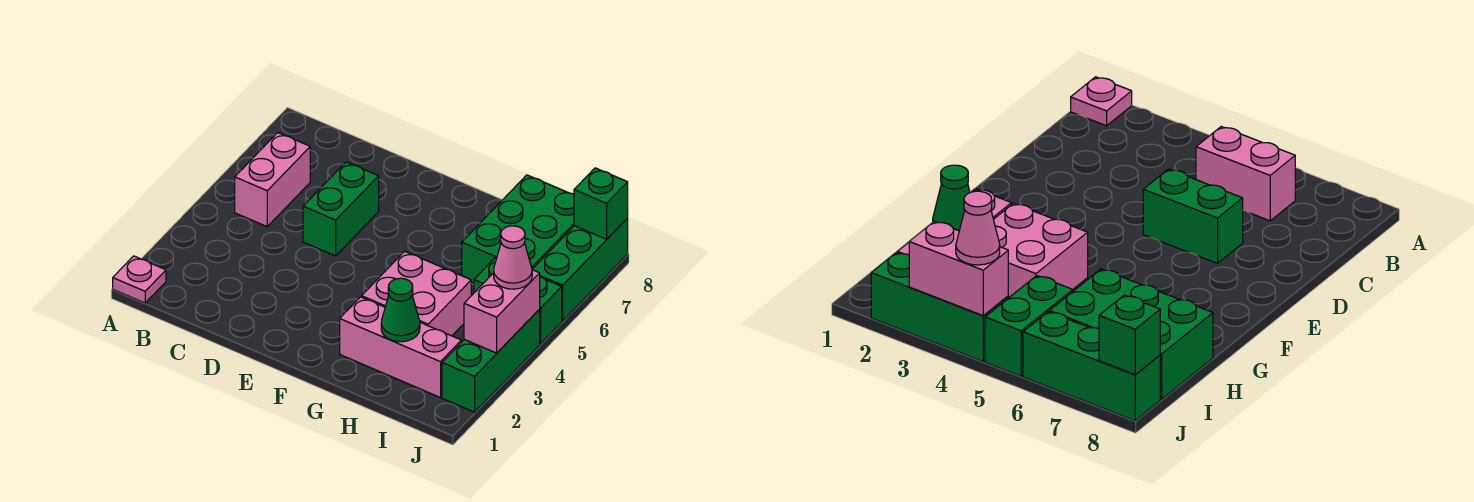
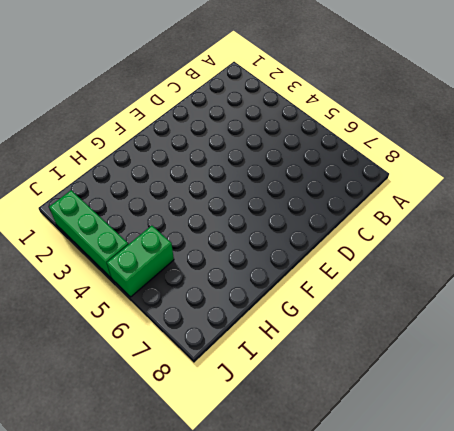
none -> pink 1x1 plate [113,256,166,303]
none -> pink 1x2 brick [235,133,310,226]
none -> green 1x2 brick [303,162,379,256]

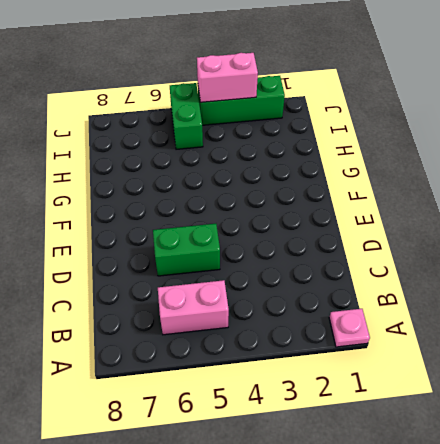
none -> pink 1x3 brick [340,297,461,398]
none -> pink 2x2 brick [362,251,471,336]
none -> green 2x3 brick [462,175,574,283]

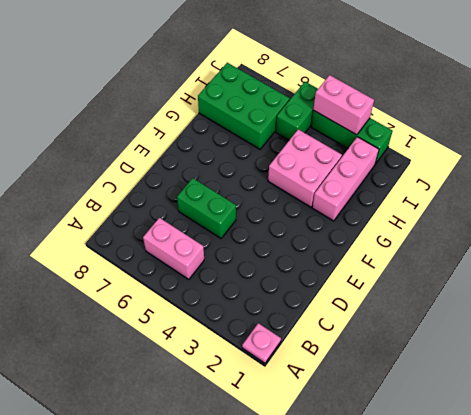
none -> green 1x3 brick [532,218,628,321]
none -> green 1x1 cone [381,278,420,342]
none -> green 1x1 brick [574,168,628,239]

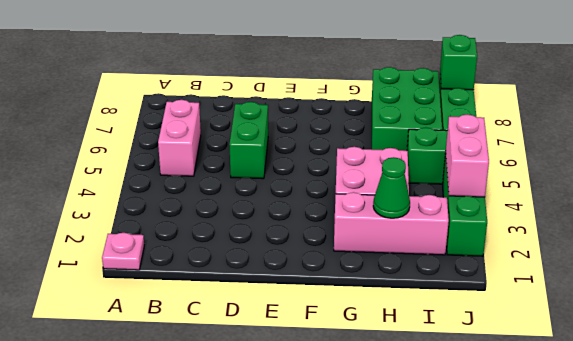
none -> pink 1x1 cone [494,226,532,289]

